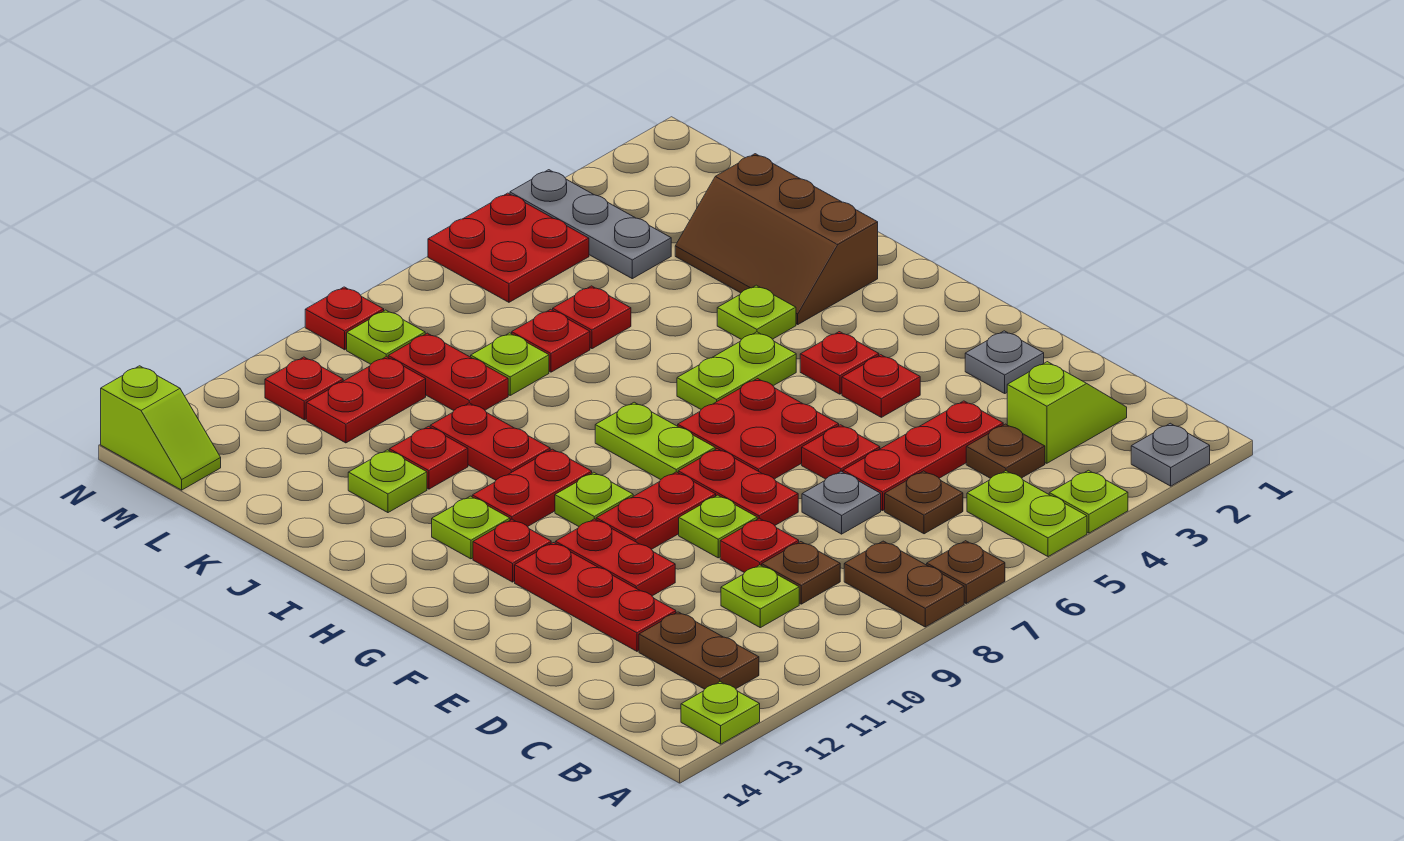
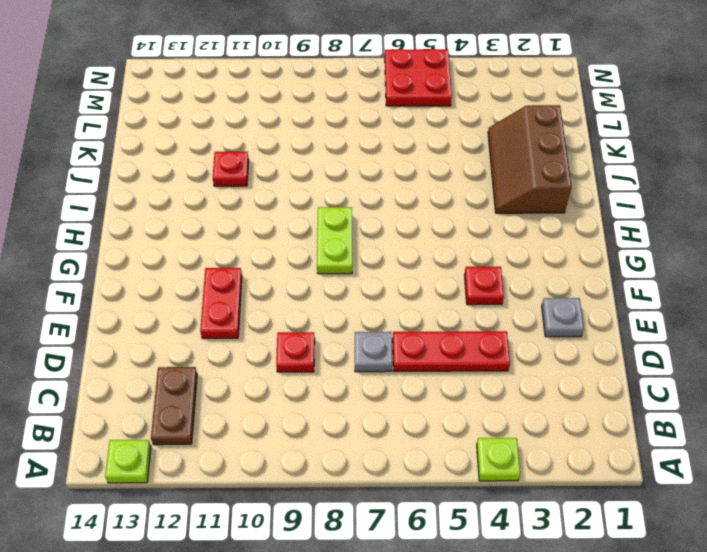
none -> grey 1x1 plate [1131,423,1210,486]
none -> lime 1x2 plate [967,471,1087,557]
none -> brown 1x1 plate [927,541,1005,603]
none -> brown 1x2 plate [844,541,964,627]

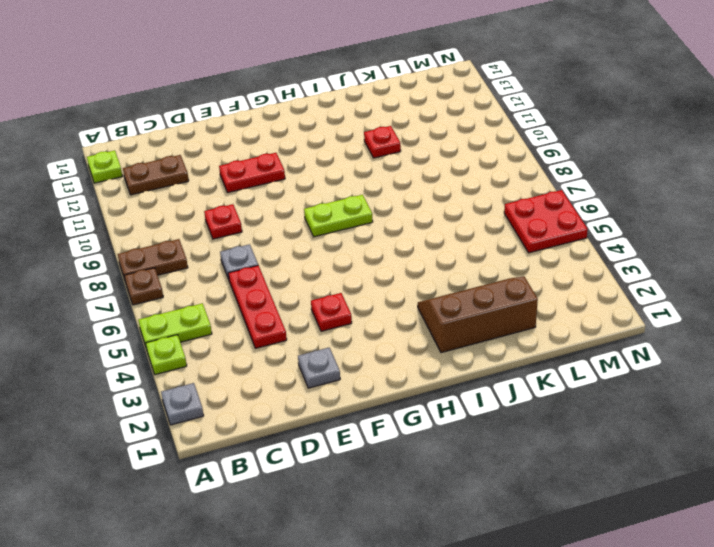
none -> lime 1x2 slope [1007,362,1127,463]
none -> brown 1x1 plate [966,424,1045,478]
none -> brown 1x1 plate [885,471,963,534]
none -> brown 1x1 plate [762,542,840,604]

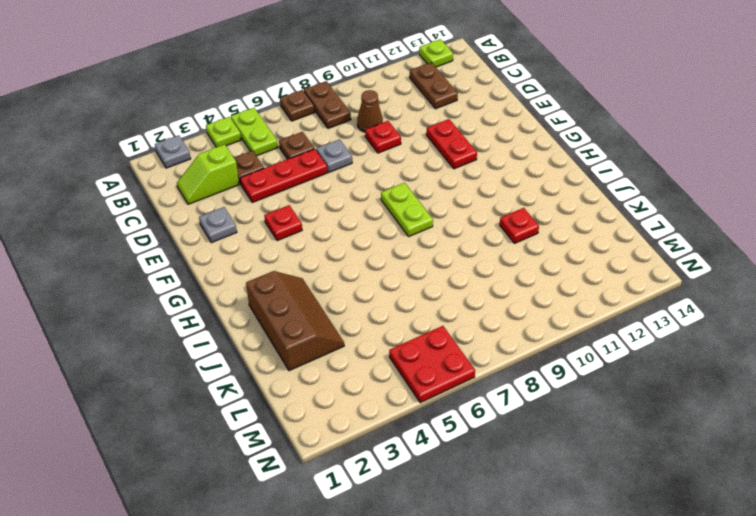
brown 1x1 cone [357,90,383,132] -> brown 1x1 plate [762,542,840,604]
none -> lime 1x1 plate [721,565,799,628]
none -> red 1x3 plate [515,543,676,651]
none -> red 1x1 plate [802,425,880,479]
none -> red 1x2 plate [678,449,798,525]

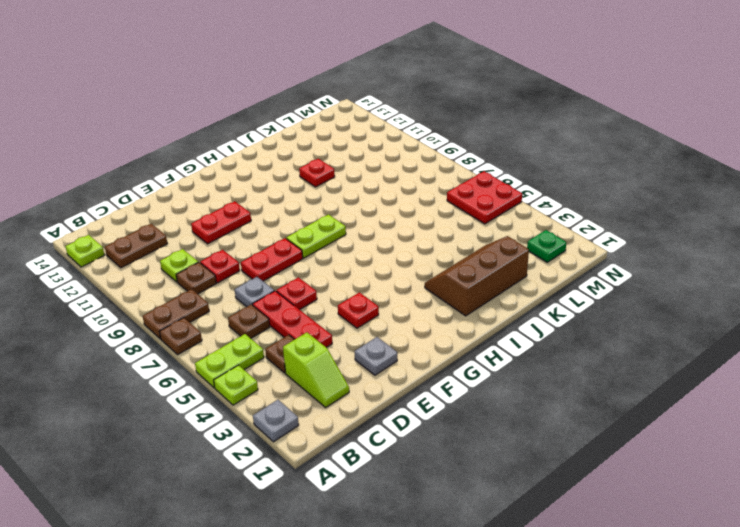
green 1x1 plate [527,230,566,262] -> none
none -> red 1x3 plate [515,543,676,651]
none -> lime 1x1 plate [679,495,757,558]
none -> red 2x2 plate [678,379,839,479]
none -> red 1x2 plate [596,472,716,549]

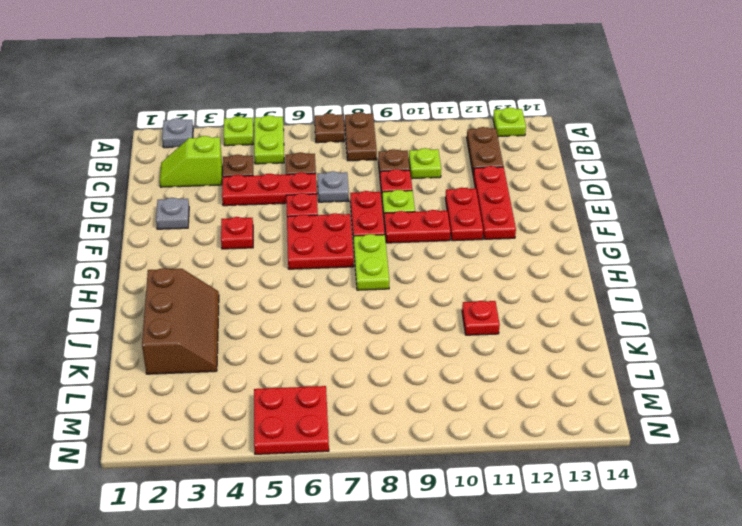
none -> red 1x1 plate [800,332,879,394]
none -> lime 1x1 plate [555,472,633,526]
none -> red 1x1 plate [473,519,551,582]
none -> lime 1x2 plate [677,332,796,409]

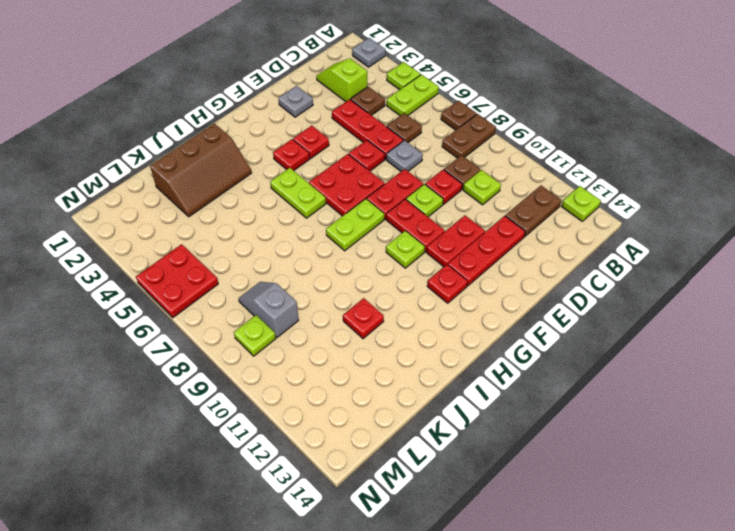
grey 1x2 slope [239,282,299,337] -> red 1x2 plate [388,333,508,410]
none -> red 1x2 plate [472,449,592,527]
none -> lime 1x1 plate [432,496,510,559]
none -> lime 1x1 plate [717,285,796,340]
none -> red 1x2 plate [430,403,550,480]

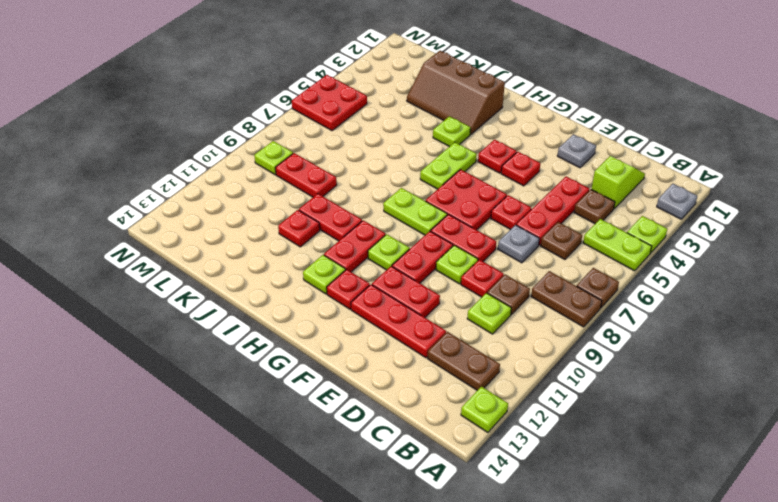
none -> lime 1x1 plate [348,450,427,513]
none -> red 1x1 plate [553,286,631,349]
none -> red 1x1 plate [512,309,590,372]
none -> lime 1x1 plate [471,333,549,395]

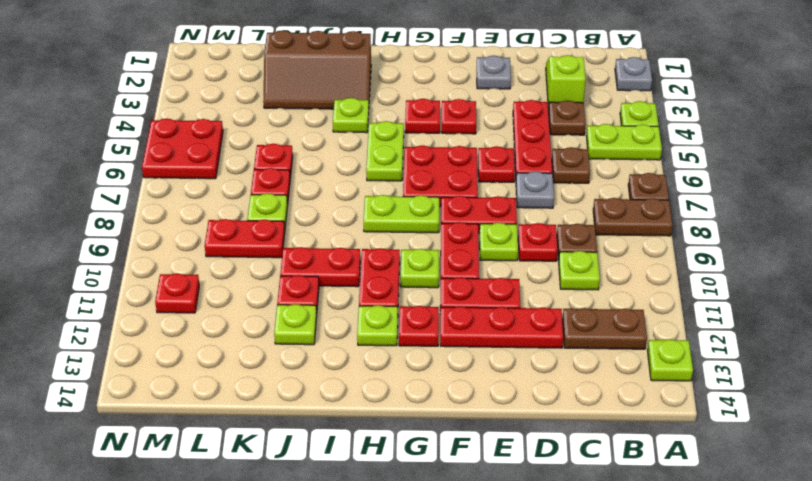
none -> grey 1x3 plate [510,170,671,279]
none -> red 1x2 plate [306,357,426,443]
none -> lime 1x1 plate [347,310,425,364]
none -> lime 1x2 slope [101,366,221,490]

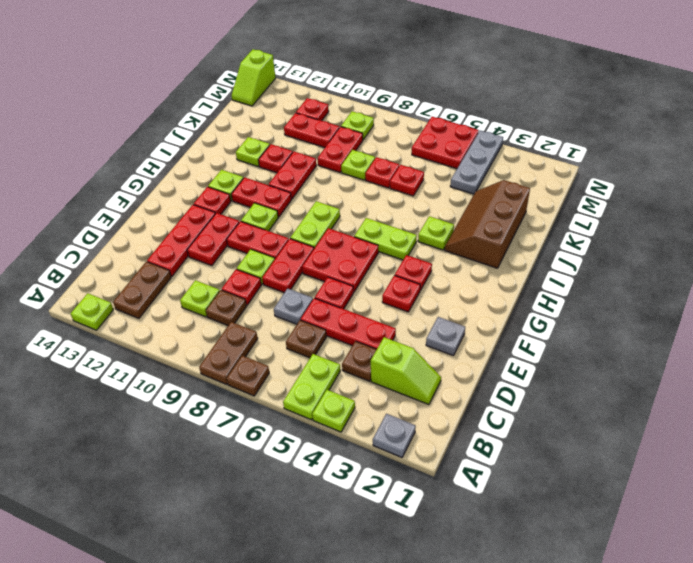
none -> red 1x1 plate [305,287,384,350]

